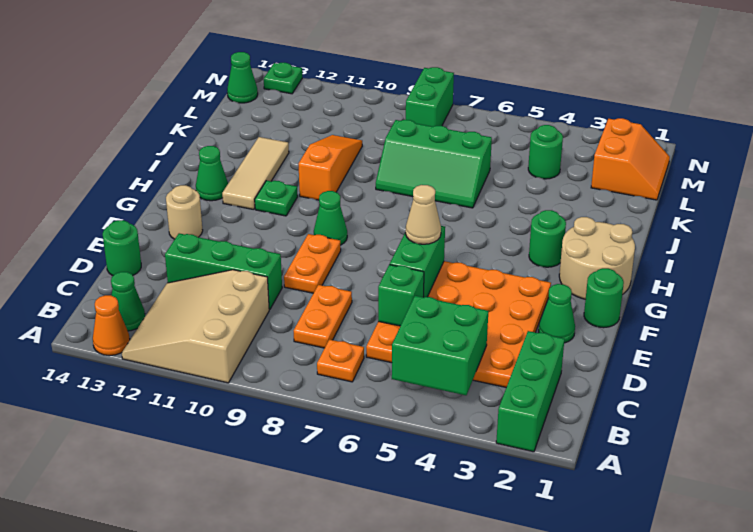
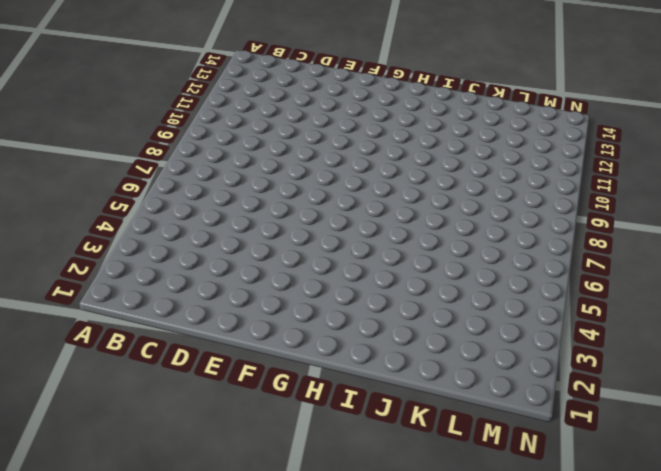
none -> green 1x3 brick [496,331,564,452]
none -> tan 3x3 slope [122,270,269,383]
none -> orange 1x1 cone [93,295,130,356]
none -> orange 1x1 plate [317,339,364,382]

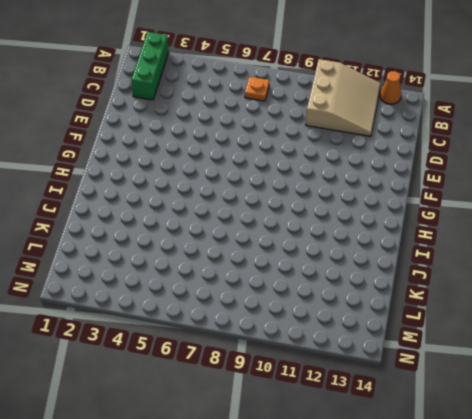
none -> green 1x1 cone [111,272,145,331]
none -> orange 4x4 plate [366,261,551,387]
none -> orange 1x2 plate [294,285,352,348]
none -> green 1x3 brick [165,233,282,310]

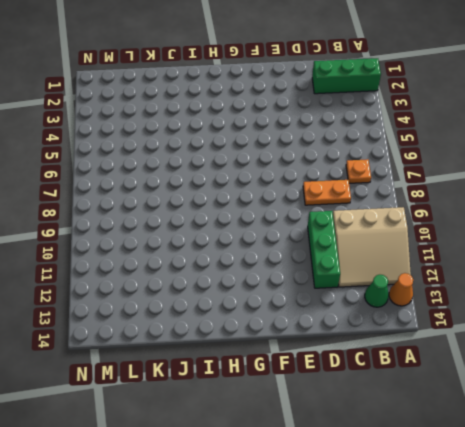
none -> orange 4x4 plate [366,261,551,387]
none -> green 1x1 round brick [103,220,141,276]
none -> green 1x1 cone [539,284,575,343]
none -> orange 1x2 plate [284,234,341,293]

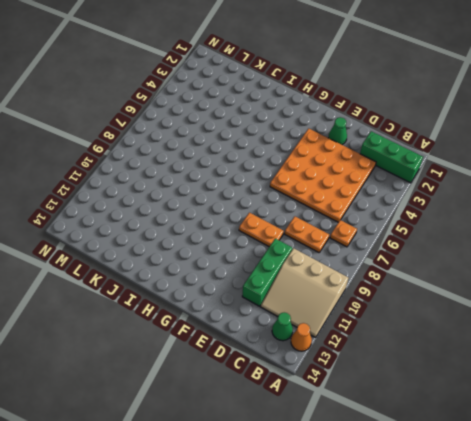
none -> green 1x1 round brick [103,220,141,276]
none -> green 1x1 round brick [584,268,624,328]
none -> tan 1x1 round brick [166,185,203,239]
none -> tan 2x2 round brick [559,217,635,299]

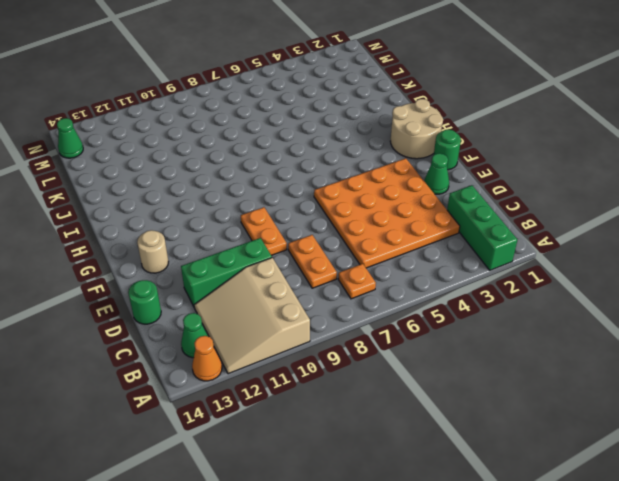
none -> green 1x1 cone [314,191,347,245]
none -> green 1x1 round brick [529,210,566,267]
none -> green 1x1 plate [255,180,298,216]
none -> tan 1x3 tile [222,137,289,210]

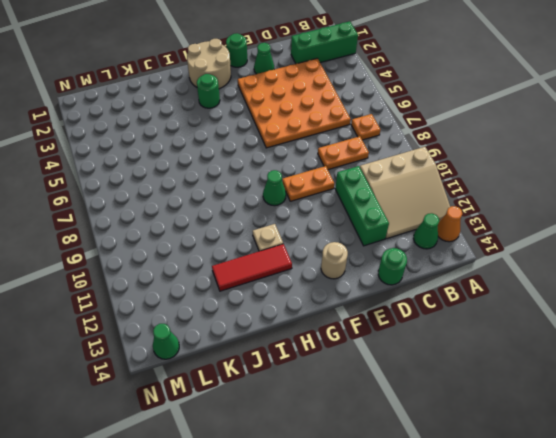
tan 1x1 plate [253,224,283,251] -> green 1x1 plate [255,180,298,216]
red 1x3 tile [212,244,292,291] -> tan 1x3 tile [222,137,289,210]
none -> green 1x1 cone [196,146,228,201]
none -> orange 1x3 slope [298,135,362,200]
none -> green 2x3 slope [376,120,492,208]
none -> orange 2x2 slope [591,118,670,200]

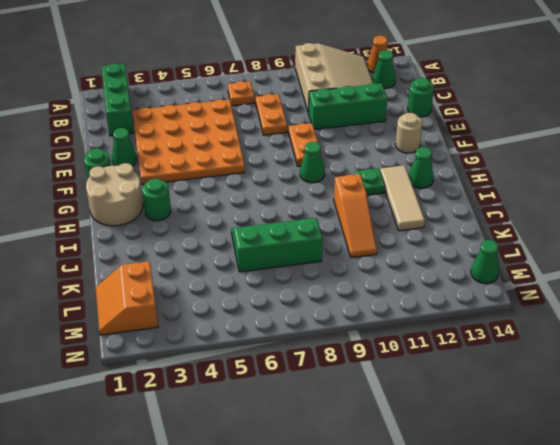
none -> green 1x1 round brick [528,125,563,179]
none -> green 1x2 brick [406,67,454,127]
none -> green 1x1 plate [264,63,302,94]
none -> green 2x2 brick [392,296,488,395]

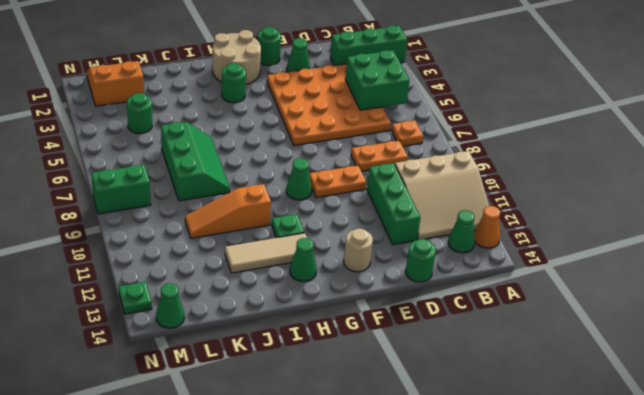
none -> green 1x1 brick [378,265,424,326]
none -> green 1x2 brick [390,226,445,297]
none -> tan 1x1 cone [406,185,441,244]

